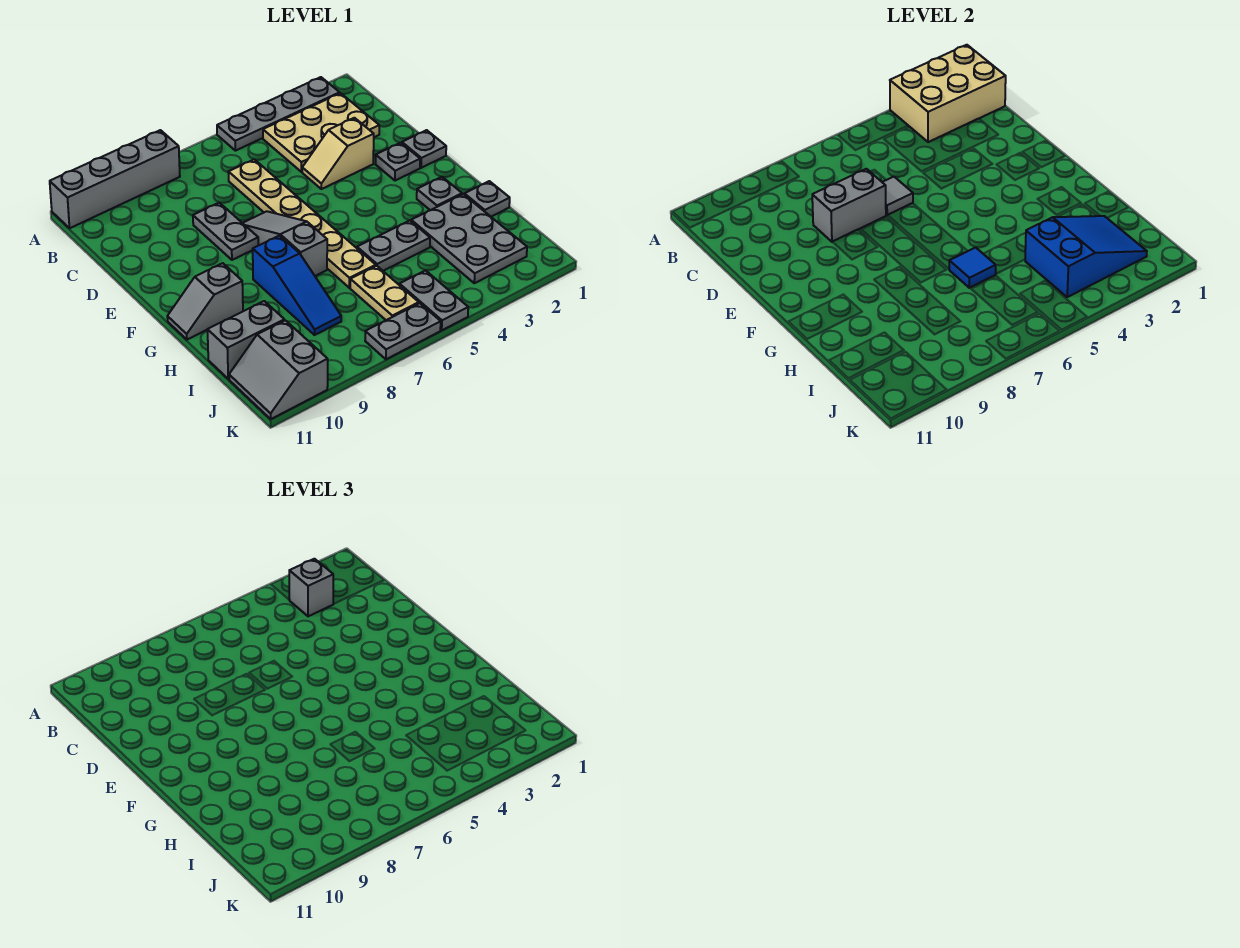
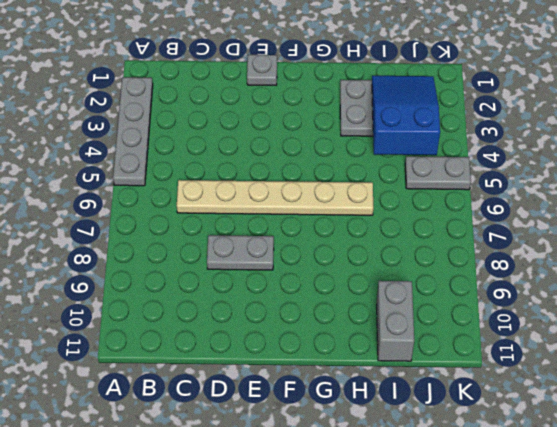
none -> grey 1x4 brick [50,130,180,228]
none -> tan 2x3 plate [263,93,379,172]
none -> tan 1x2 slope [302,118,374,189]

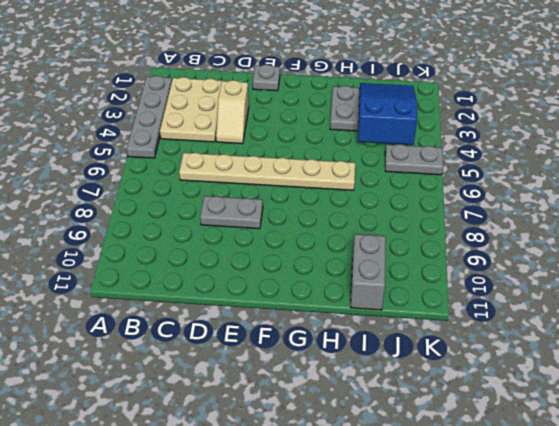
none -> grey 1x4 brick [50,130,180,228]
none -> grey 1x1 plate [376,143,420,181]
none -> grey 1x3 slope [243,211,327,276]

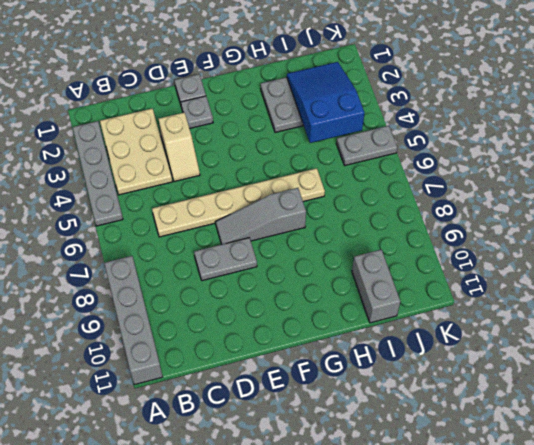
none -> grey 1x1 plate [417,177,462,210]
none -> blue 1x3 slope [253,236,341,335]
none -> grey 1x2 slope [167,263,243,340]

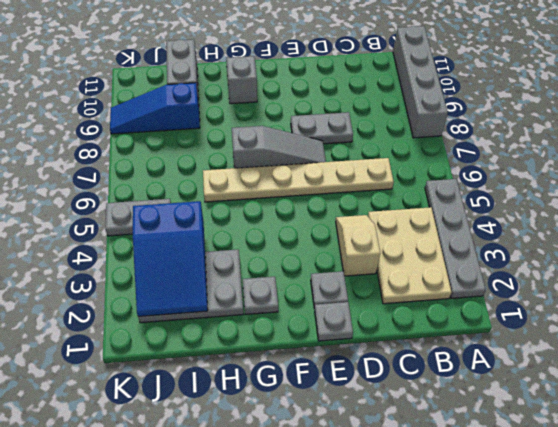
blue 1x3 slope [110,83,200,134] -> blue 1x3 slope moved to [253,236,341,335]
none -> grey 1x1 plate [464,181,510,217]
none -> grey 1x2 plate [357,220,430,271]
none -> tan 1x2 plate [350,266,419,320]

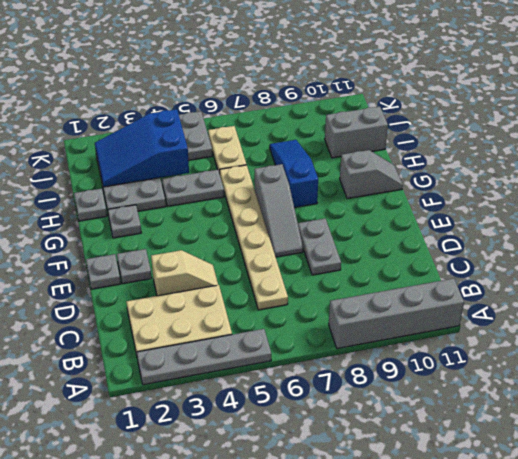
none -> grey 2x2 slope [229,320,328,419]
none -> grey 1x2 plate [365,303,441,359]
none -> tan 2x3 brick [890,45,1006,142]

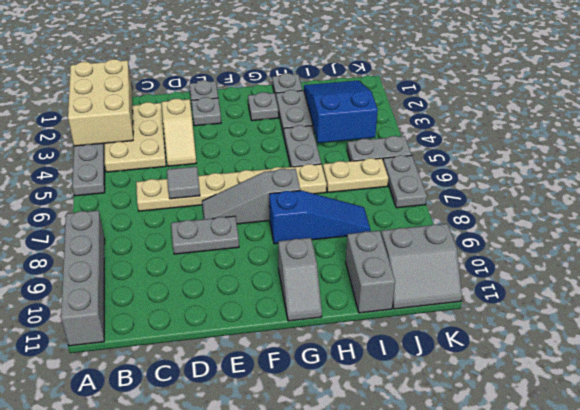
none -> grey 1x2 brick [812,169,886,242]
none -> blue 1x1 tile [949,247,996,288]
none -> grey 1x1 brick [289,559,333,616]

